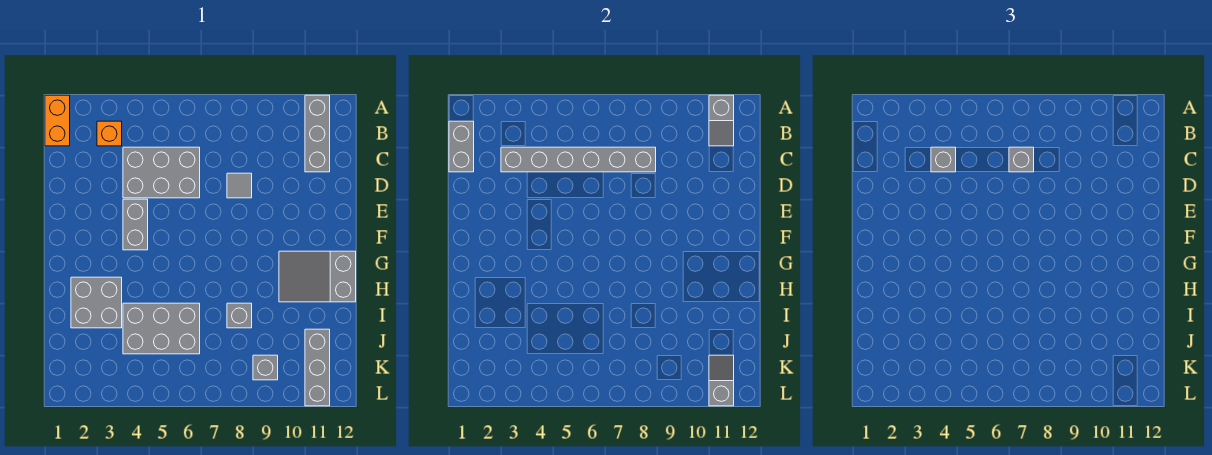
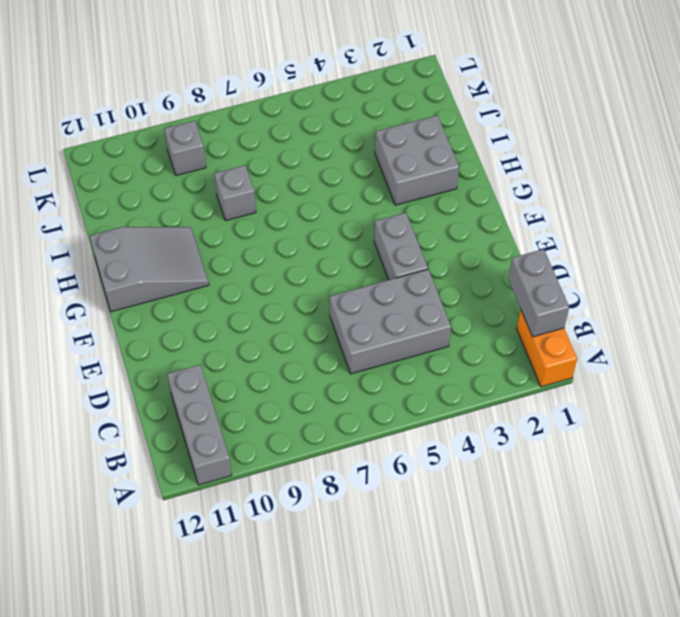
none -> orange 1x1 brick [97,121,122,146]
none -> grey 1x1 tile [227,173,252,198]
none -> grey 2x3 brick [123,303,200,354]

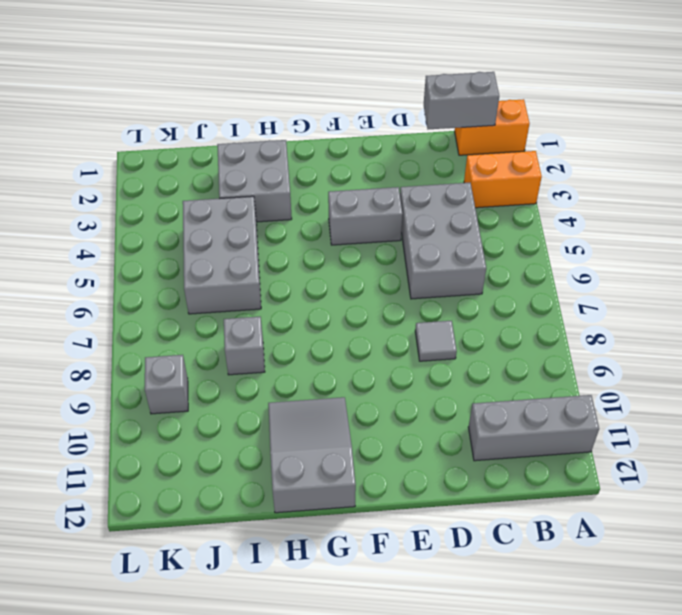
orange 1x2 brick [464,151,542,208] -> orange 1x1 brick [97,121,122,146]
none -> grey 1x3 brick [305,329,330,406]
none -> grey 1x2 slope [709,95,734,146]
none -> grey 1x6 brick [501,147,656,172]

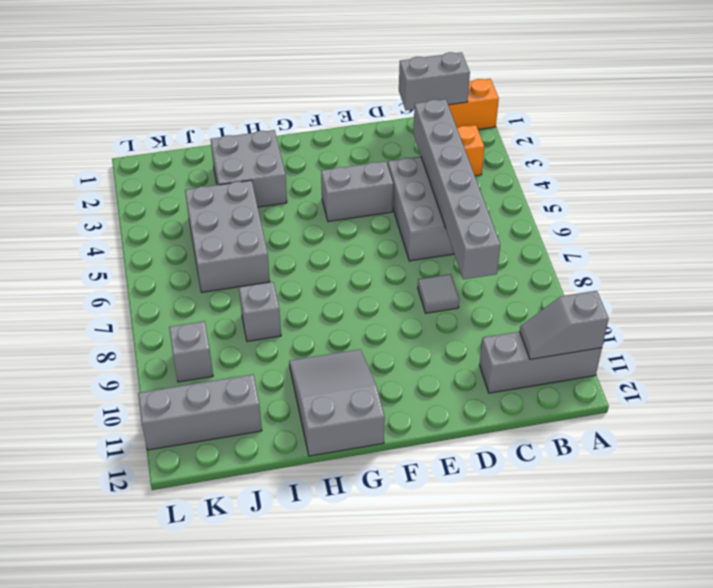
none -> grey 1x2 slope [709,355,734,406]
none -> grey 1x1 brick [931,147,956,172]
none -> grey 1x1 brick [1009,147,1034,172]

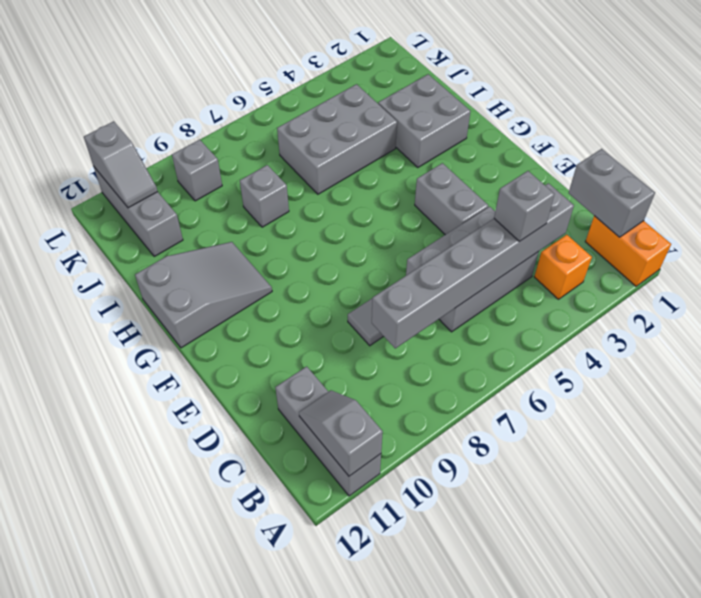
none -> grey 1x1 brick [1009,147,1034,172]

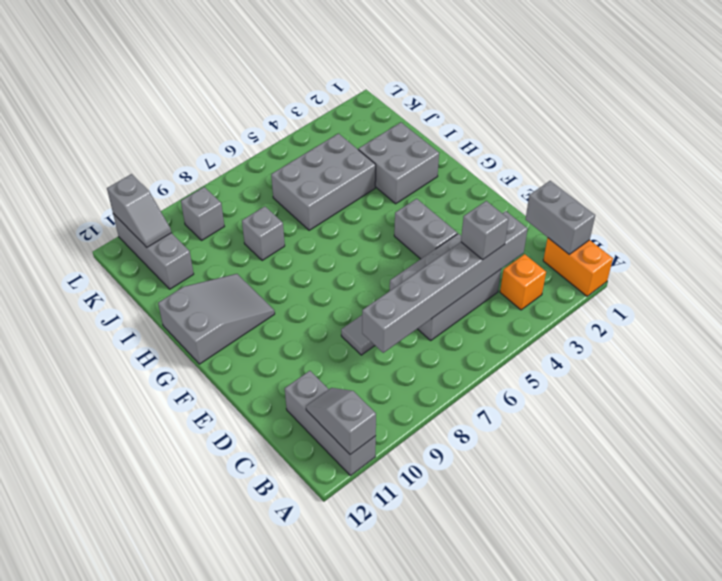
none -> grey 1x1 brick [1009,147,1034,172]

